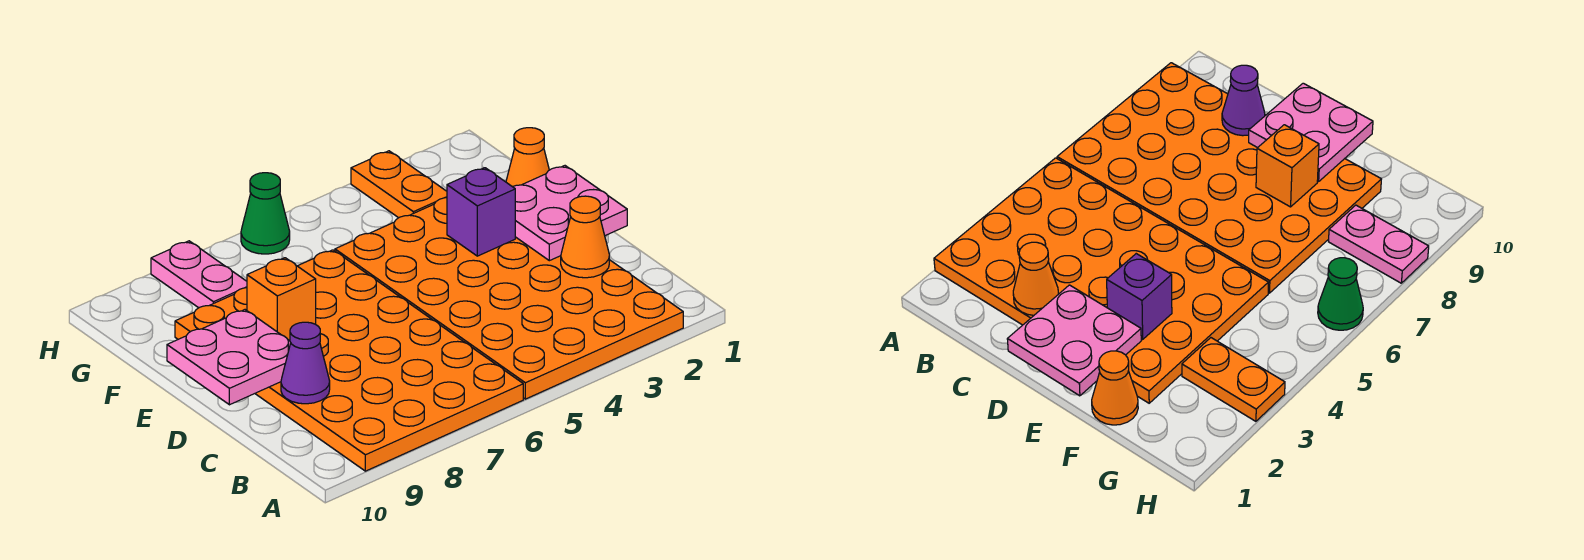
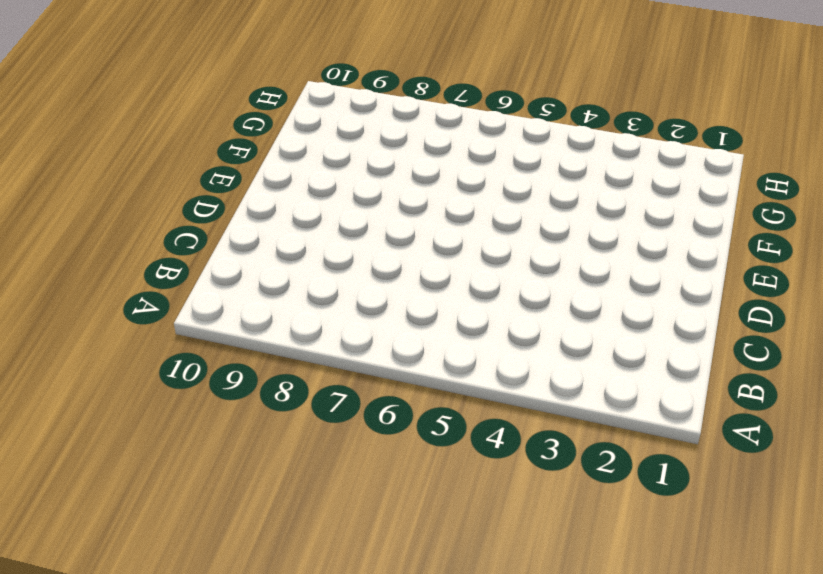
none -> orange 4x6 plate [335,198,683,399]
none -> orange 4x6 plate [175,250,523,471]
none -> orange 1x1 cone [506,128,549,187]

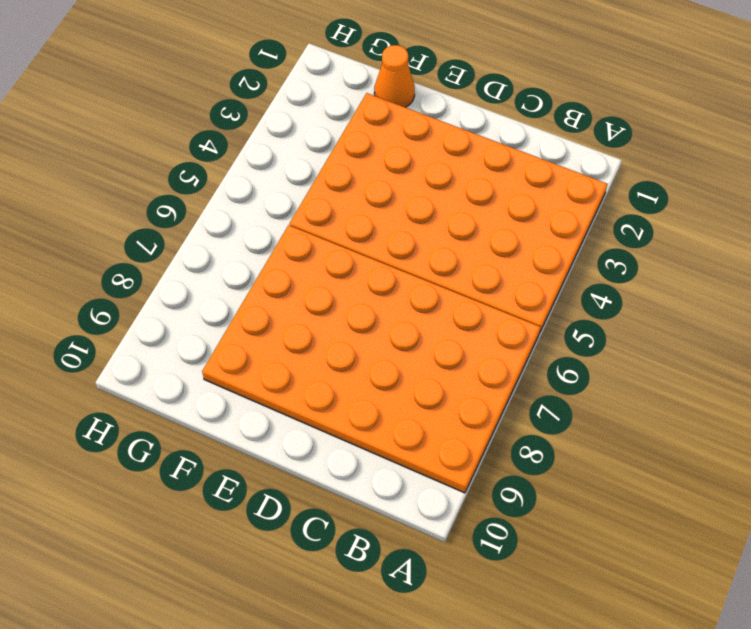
none -> orange 1x2 plate [351,151,447,218]
none -> pink 1x2 plate [151,241,247,308]
none -> green 1x1 cone [241,173,290,254]

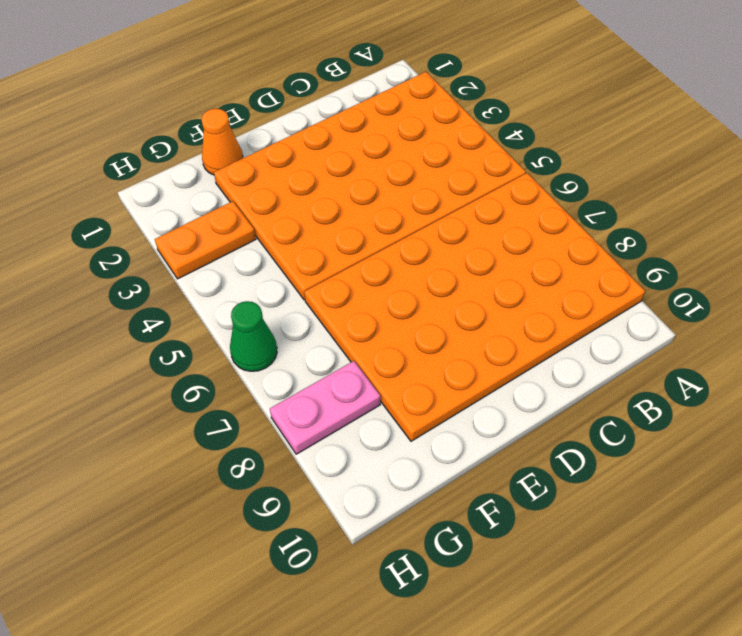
none -> orange 1x1 cone [561,196,609,278]
none -> purple 1x1 cone [281,322,330,404]
none -> pink 2x2 plate [513,166,627,261]

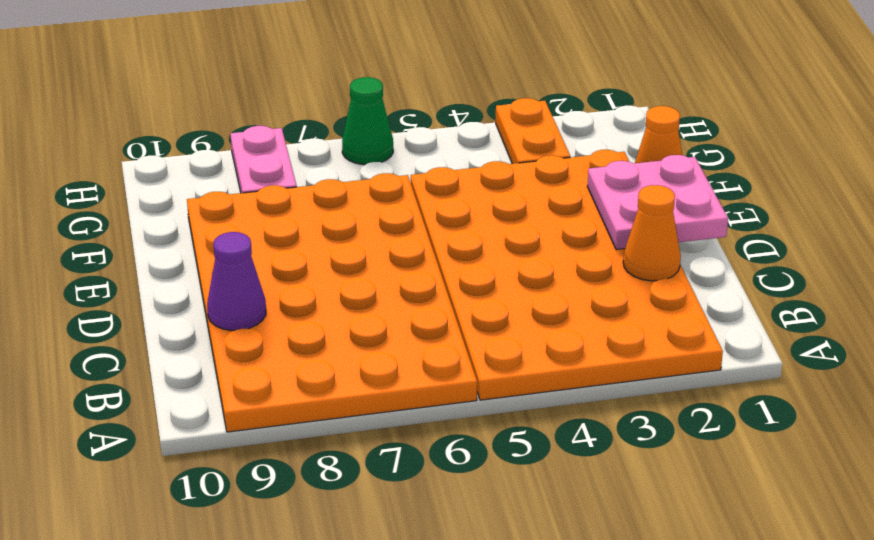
none -> pink 2x2 plate [167,310,291,405]
none -> purple 1x1 brick [447,168,515,256]
none -> orange 1x1 brick [247,258,316,341]

